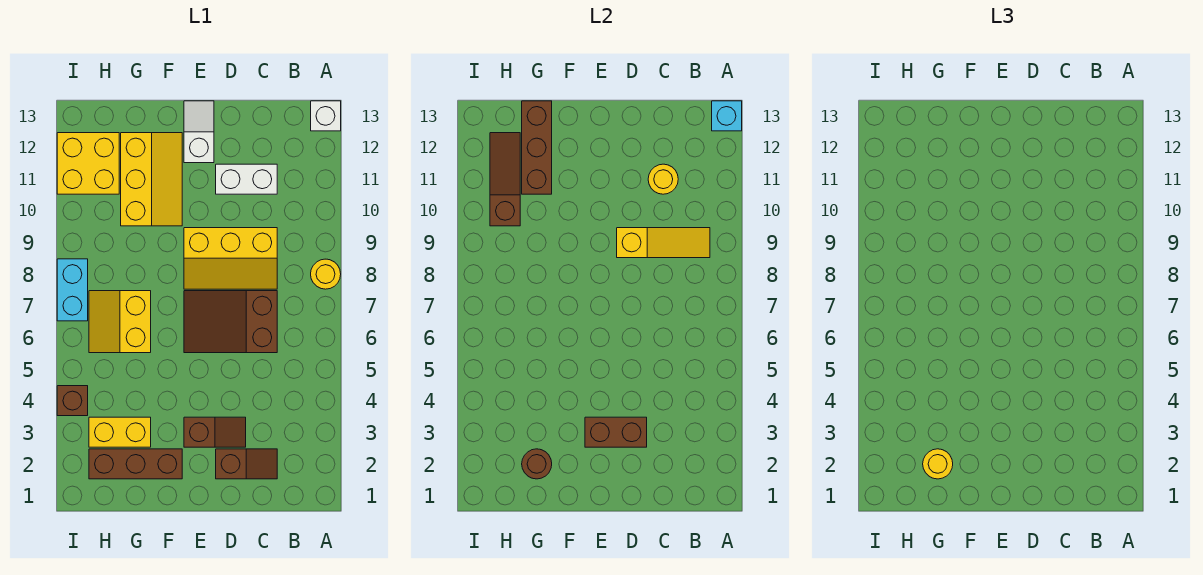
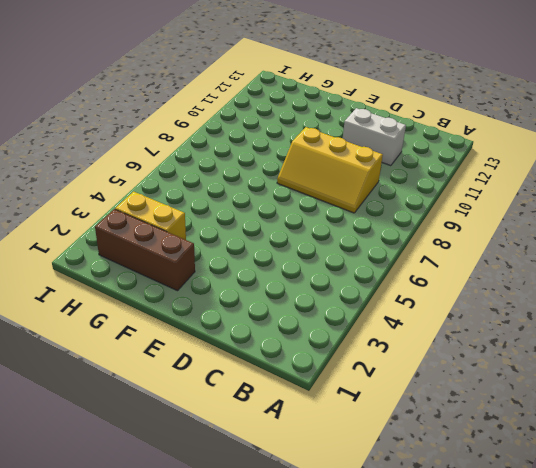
none -> yellow 1x1 round brick [311,259,341,289]
none -> white 1x1 brick [311,101,341,131]
none -> brown 1x2 slope [216,449,277,479]

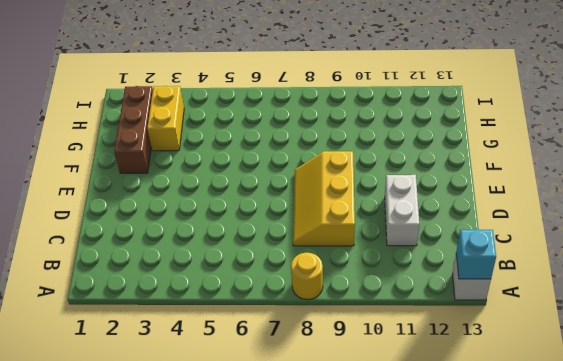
none -> brown 1x2 slope [216,449,277,479]
none -> brown 2x3 slope [184,291,277,353]
none -> brown 1x2 slope [184,417,246,447]

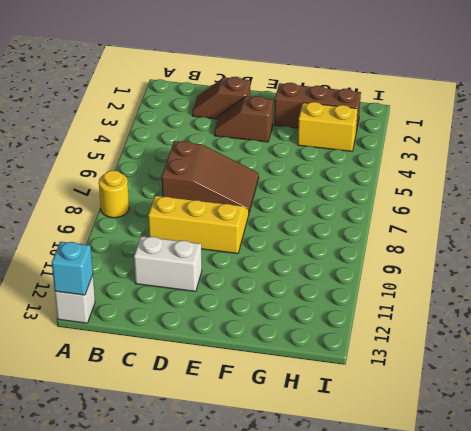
none -> white 1x2 slope [184,101,214,163]
none -> yellow 2x3 slope [121,133,182,226]
none -> yellow 2x2 slope [89,291,151,353]

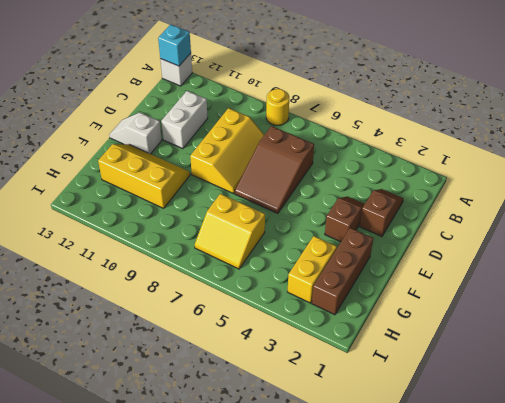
none -> yellow 2x2 brick [57,133,119,194]
none -> brown 1x1 brick [57,386,88,416]
none -> cyan 1x2 brick [57,259,88,321]

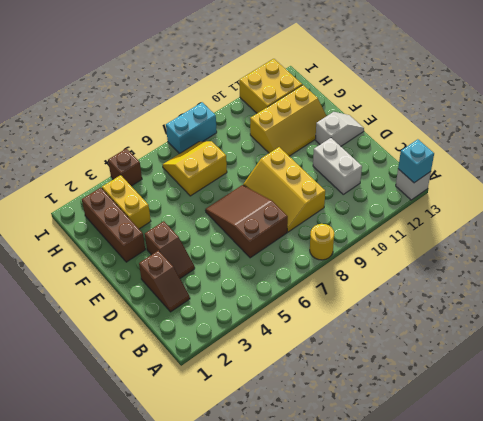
none -> yellow 1x3 slope [617,228,710,258]
none -> yellow 1x1 round brick [648,164,678,194]
none -> brown 1x2 brick [585,417,647,447]

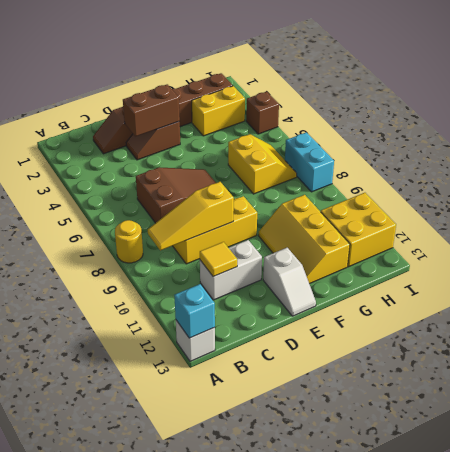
yellow 1x1 tile [200,242,237,277] -> yellow 1x1 round brick [648,164,678,194]
none -> brown 1x1 round brick [522,449,552,479]
none -> brown 1x3 brick [522,101,552,194]
none -> brown 1x3 slope [490,133,520,226]

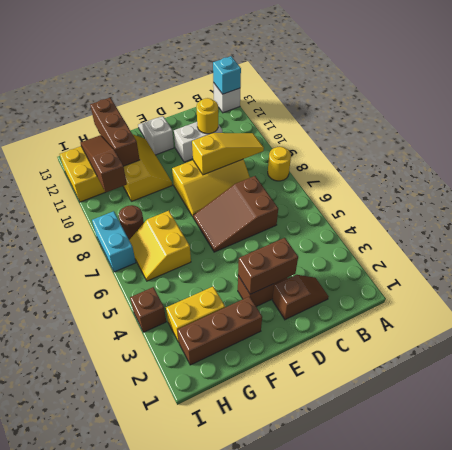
brown 1x1 round brick [119,205,144,240] -> brown 1x1 round brick moved to [522,449,552,479]
none -> yellow 1x1 round brick [923,449,953,479]

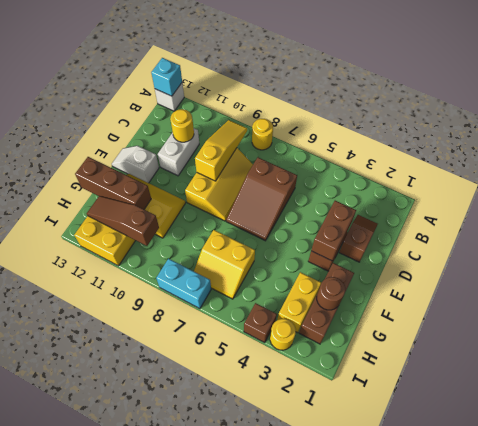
yellow 1x1 round brick [270,319,296,350] -> yellow 1x1 round brick moved to [923,449,953,479]

